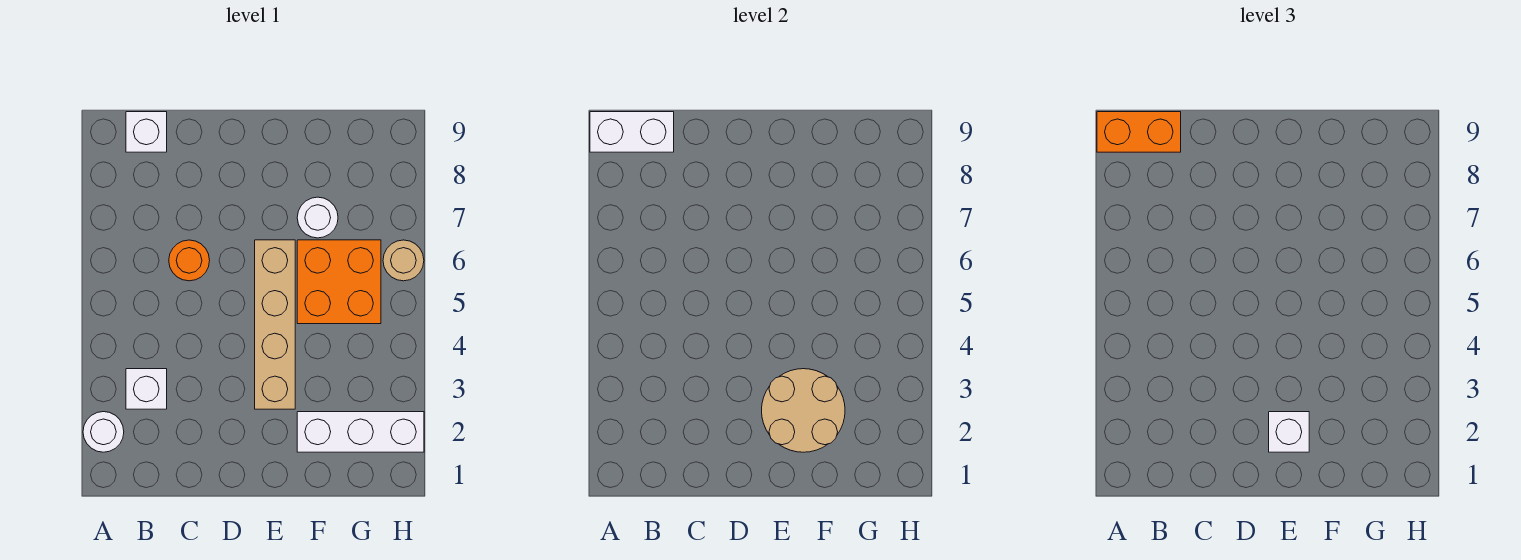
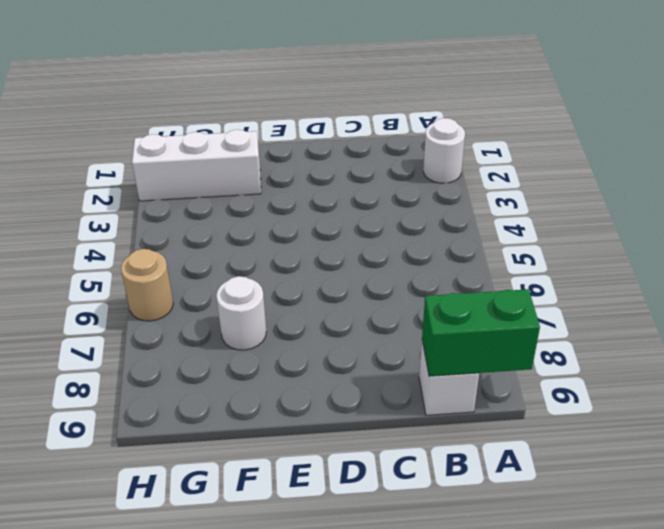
green 1x2 brick [422,289,540,376] -> white 1x2 brick [590,112,674,152]
none -> white 1x1 brick [126,369,167,409]
none -> orange 1x1 round brick [169,240,210,281]
none -> tan 1x4 brick [255,240,295,409]

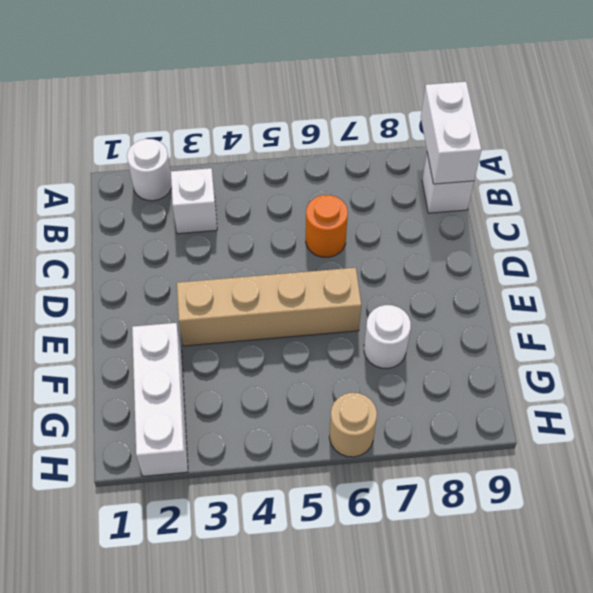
none -> orange 2x2 brick [297,240,381,324]
none -> tan 2x2 round brick [762,369,845,452]
none -> orange 1x2 brick [1097,112,1181,152]

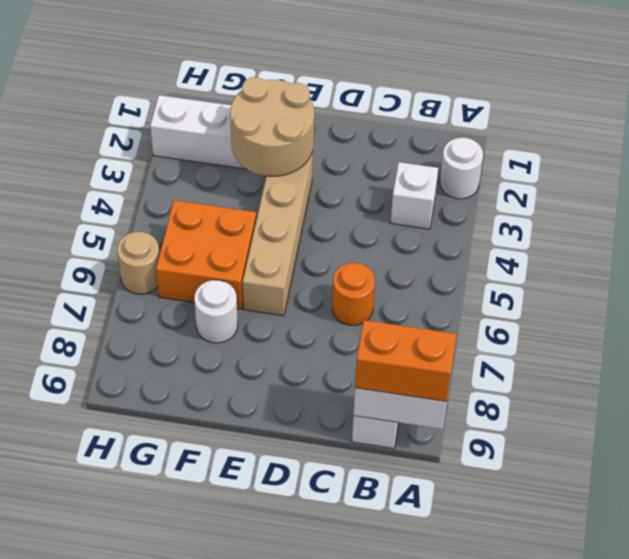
none -> white 1x1 brick [1269,412,1309,452]

